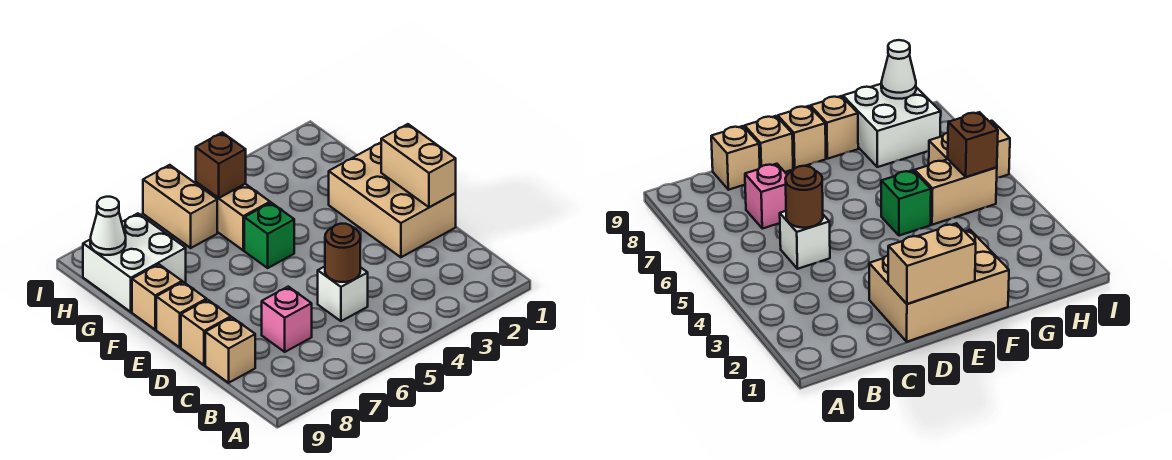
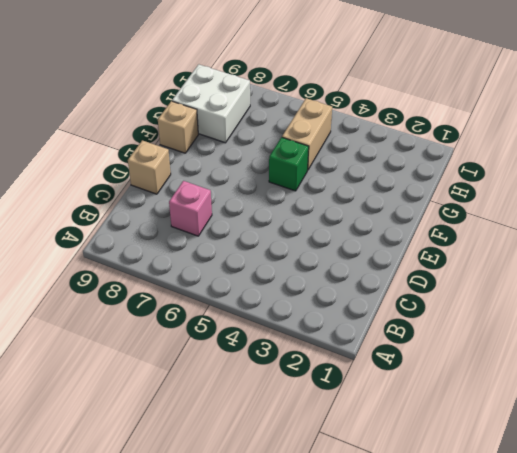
none -> white 1x1 brick [318,267,368,321]
none -> tan 1x1 brick [205,317,255,383]
none -> tan 2x3 brick [329,143,456,257]

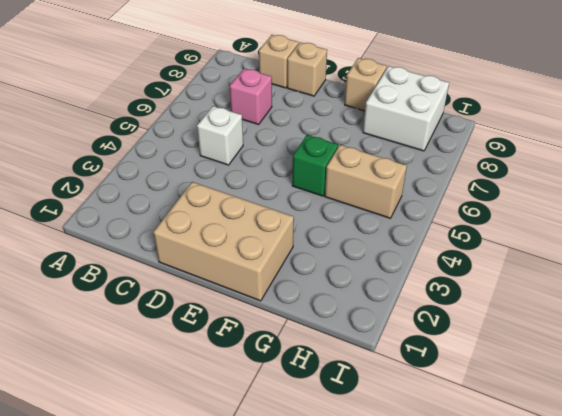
none -> tan 1x1 brick [156,282,206,347]
none -> tan 1x2 brick [143,165,217,248]
none -> brown 1x1 round brick [325,224,360,282]

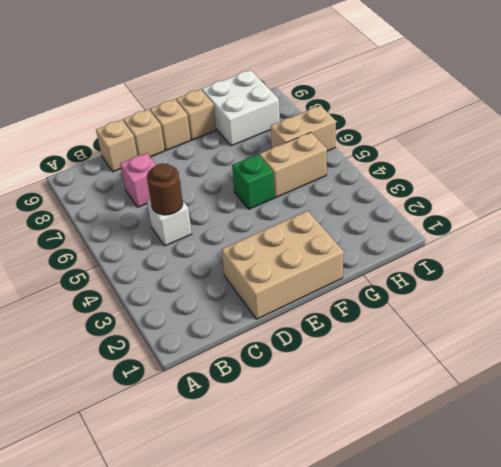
none -> tan 1x2 brick [381,124,456,207]
none -> brown 1x1 brick [196,132,246,198]
none -> white 1x1 cone [90,197,126,255]

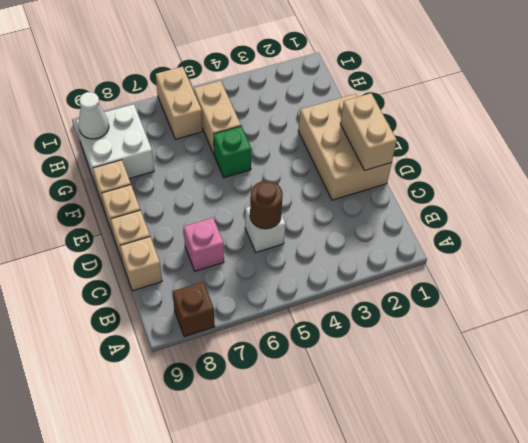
brown 1x1 brick [173,282,215,337] -> brown 1x1 brick moved to [196,132,246,198]

